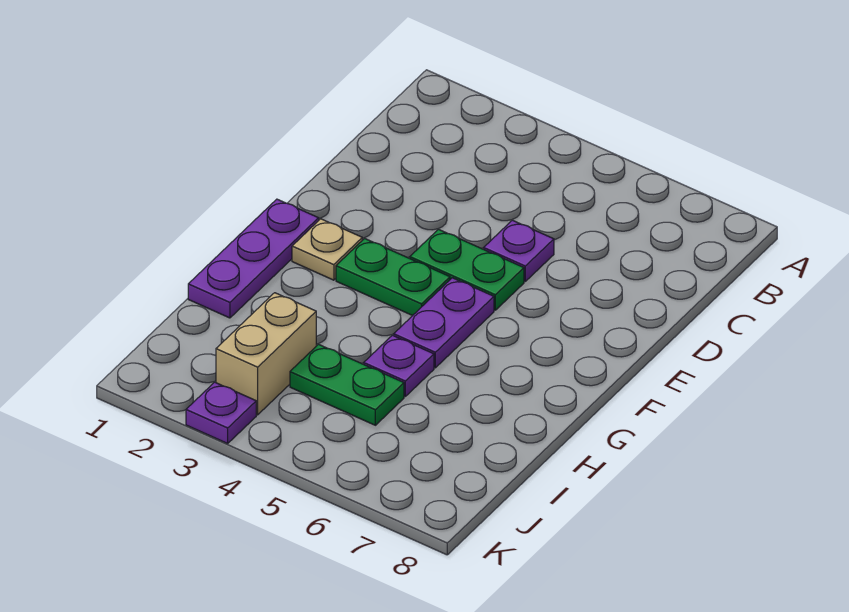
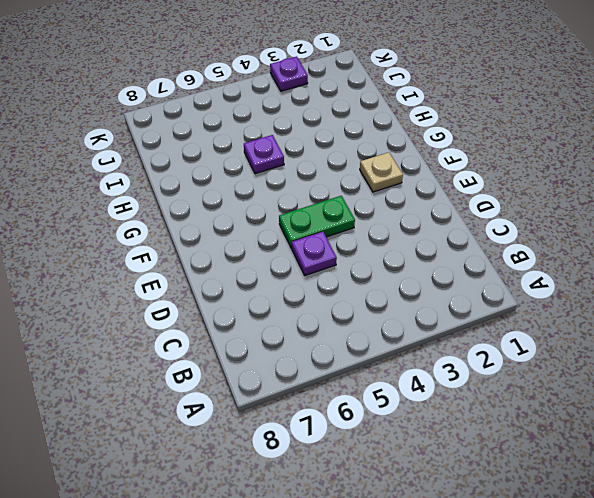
none -> purple 1x3 plate [188,199,319,318]
none -> green 1x2 plate [336,239,450,316]

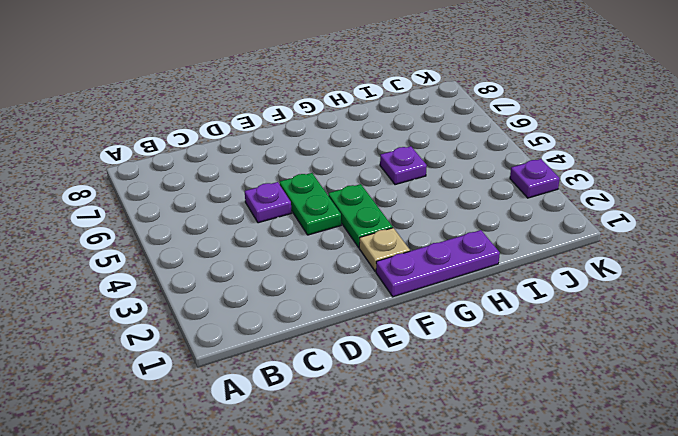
none -> purple 1x2 plate [394,278,494,368]
none -> tan 1x2 brick [216,293,316,415]

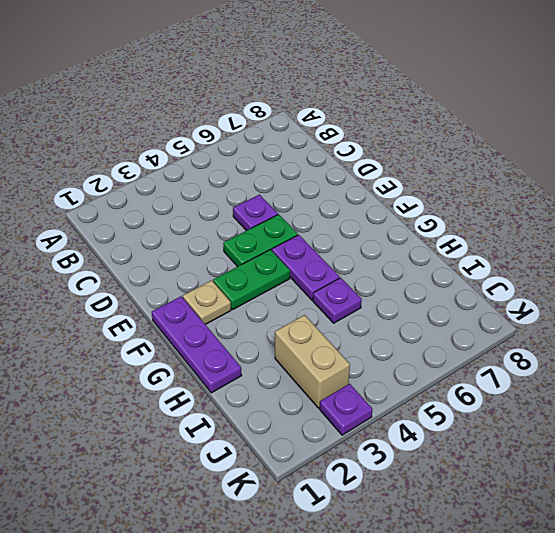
none -> green 1x2 plate [290,344,404,425]

